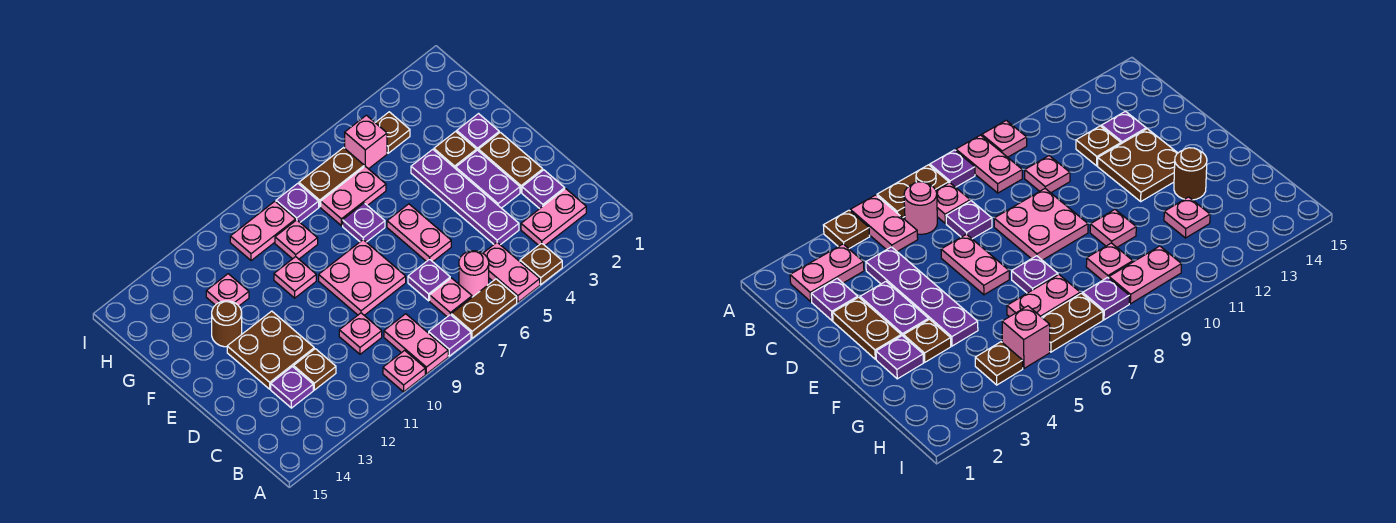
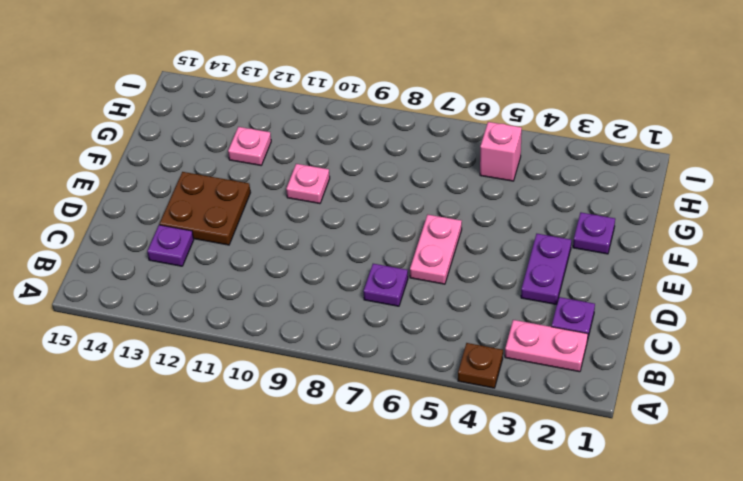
none -> pink 1x2 plate [483,242,540,302]
none -> brown 1x2 plate [451,279,517,338]
none -> purple 1x1 plate [429,315,471,356]
none -> pink 1x2 plate [384,314,448,374]

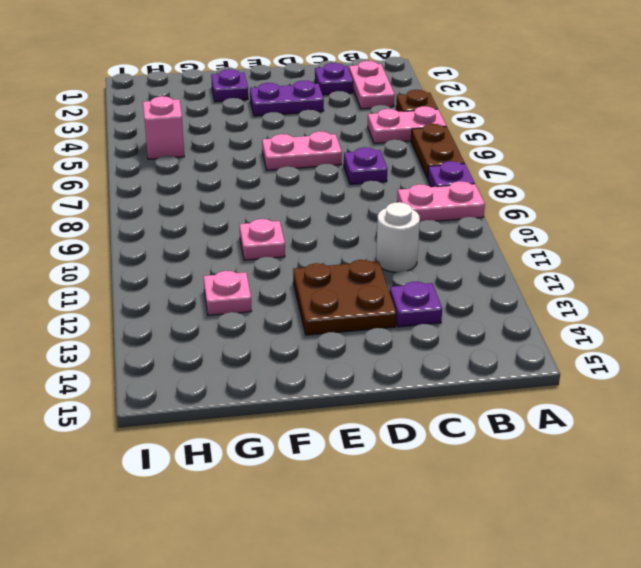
white 1x1 round brick [376,202,420,272] -> none
none -> pink 1x1 plate [383,350,425,392]
none -> pink 1x1 round brick [459,251,489,297]
none -> pink 1x1 plate [430,278,472,317]
none -> purple 1x4 plate [411,149,519,245]

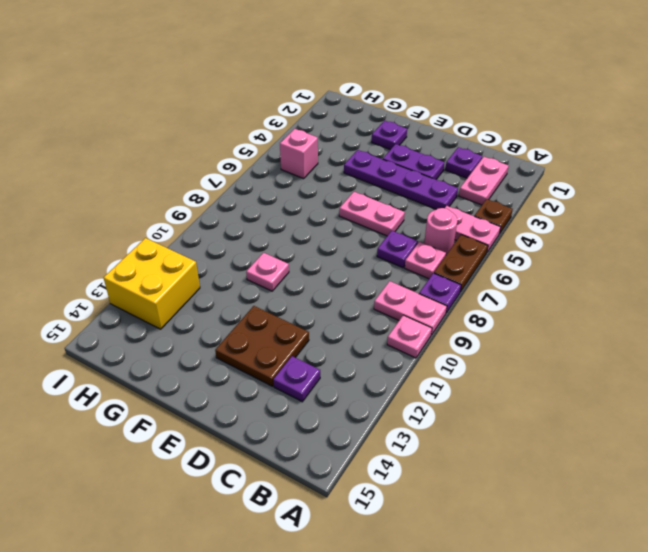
yellow 2x2 brick [104,238,200,329] -> none
none -> pink 1x1 plate [339,313,382,354]
none -> brown 1x1 plate [294,349,336,390]
none -> brown 1x2 plate [479,132,543,192]
none -> pink 2x2 plate [319,240,406,315]

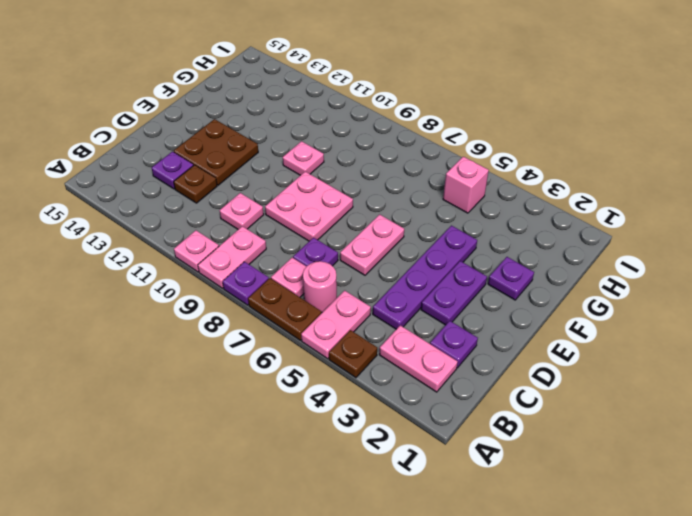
none -> brown 1x2 plate [479,132,543,192]
none -> brown 1x1 plate [434,131,476,169]
none -> purple 1x1 plate [343,203,385,242]
none -> brown 1x1 round brick [212,301,242,347]

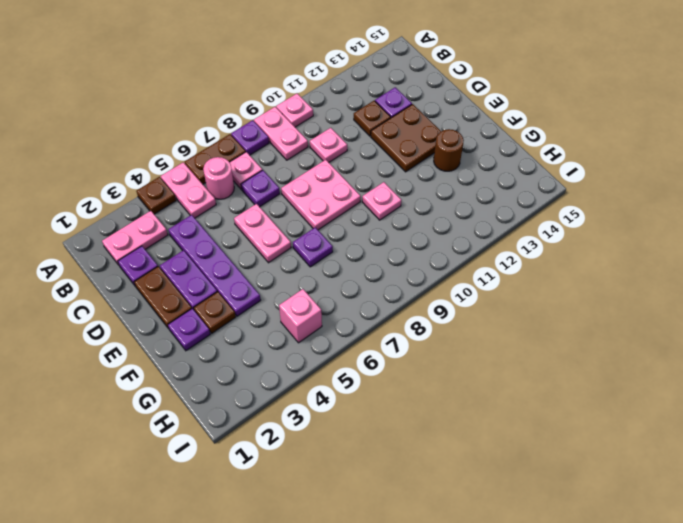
none -> pink 1x2 plate [321,166,386,226]
none -> pink 1x1 plate [275,220,318,259]
none -> pink 1x1 plate [206,274,249,306]
none -> brown 1x1 plate [375,112,410,153]

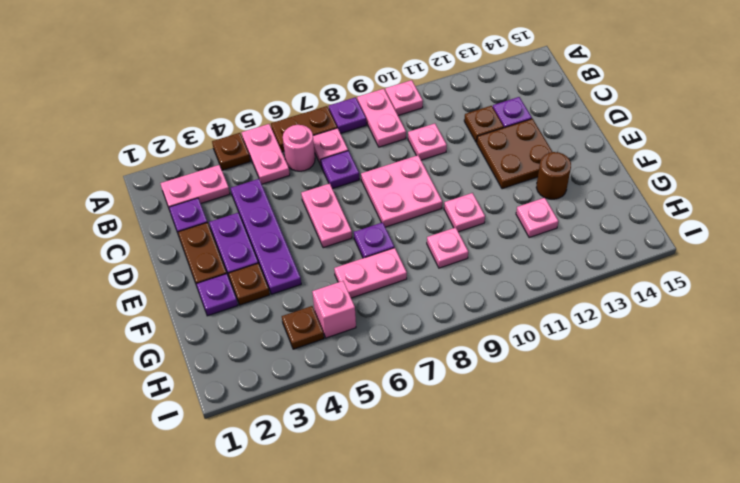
none -> brown 1x2 plate [299,148,364,207]
none -> purple 1x1 plate [276,183,319,222]
none -> pink 1x2 plate [230,201,296,261]

